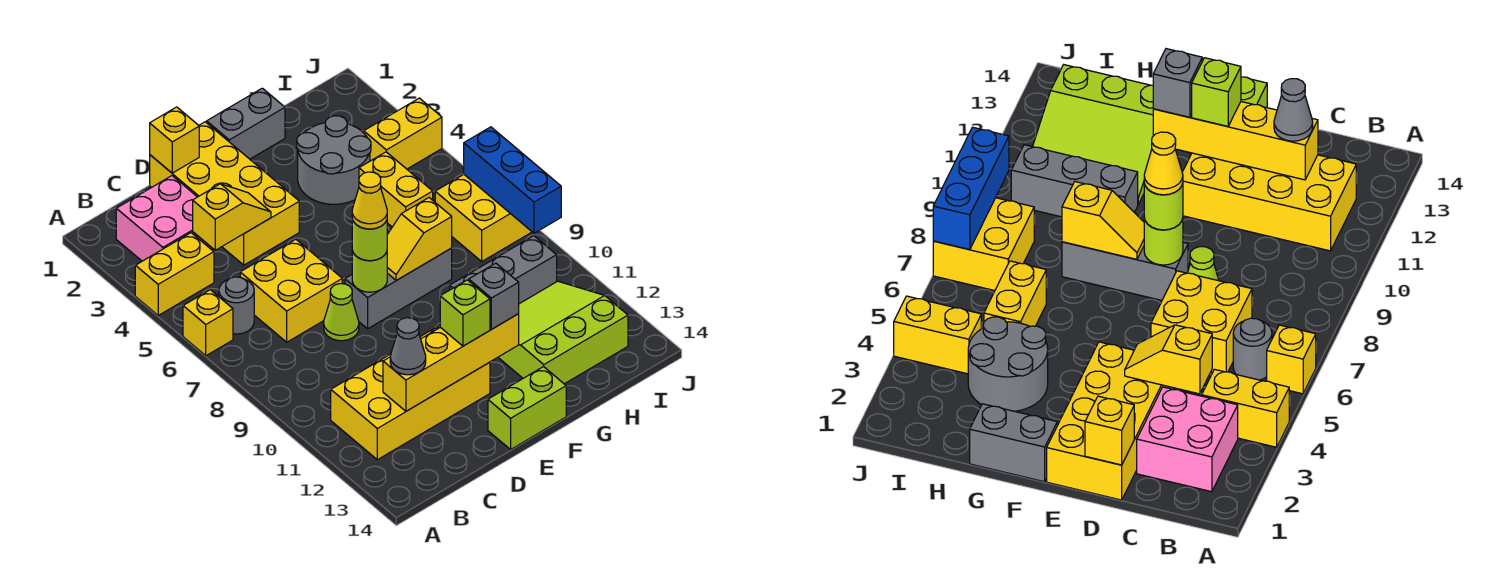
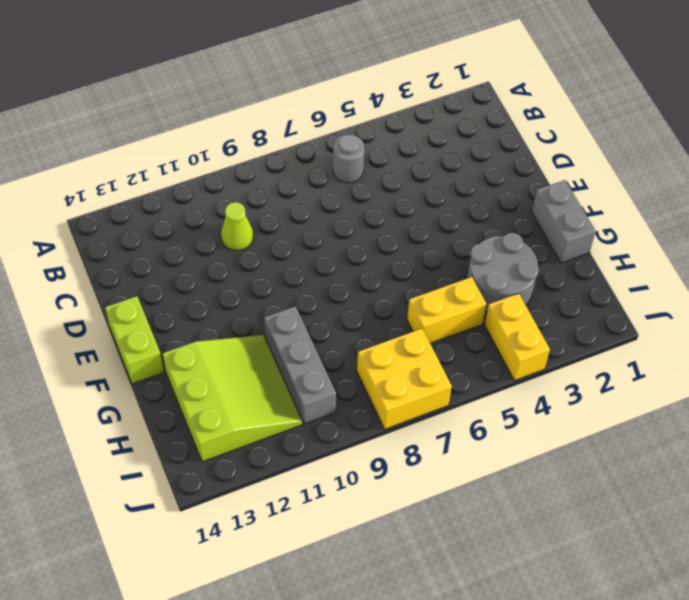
lime 1x1 cone [221,202,253,251] -> lime 1x1 cone moved to [324,284,359,341]
none -> yellow 1x2 brick [135,233,214,315]
none -> yellow 1x1 brick [183,290,233,356]
none -> pink 2x2 brick [116,176,213,261]

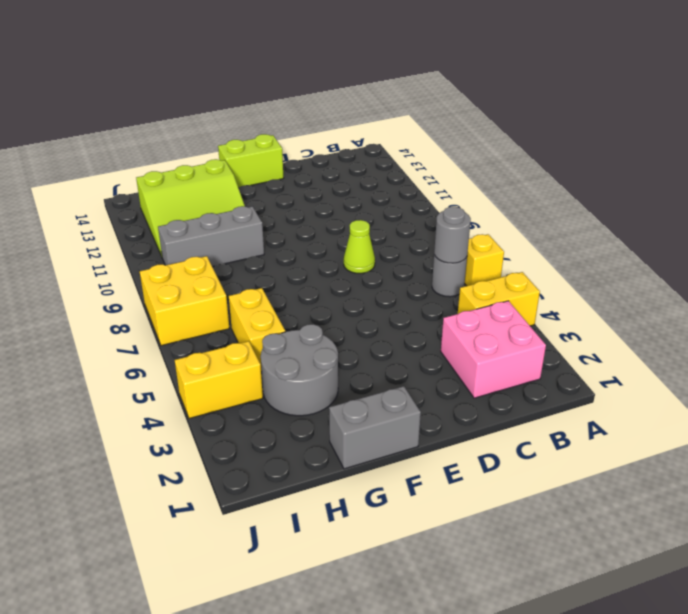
grey 1x1 round brick [434,207,471,263] -> none
none -> yellow 2x4 brick [331,325,490,460]
none -> yellow 2x2 brick [240,239,342,342]
none -> yellow 2x4 brick [150,122,299,265]

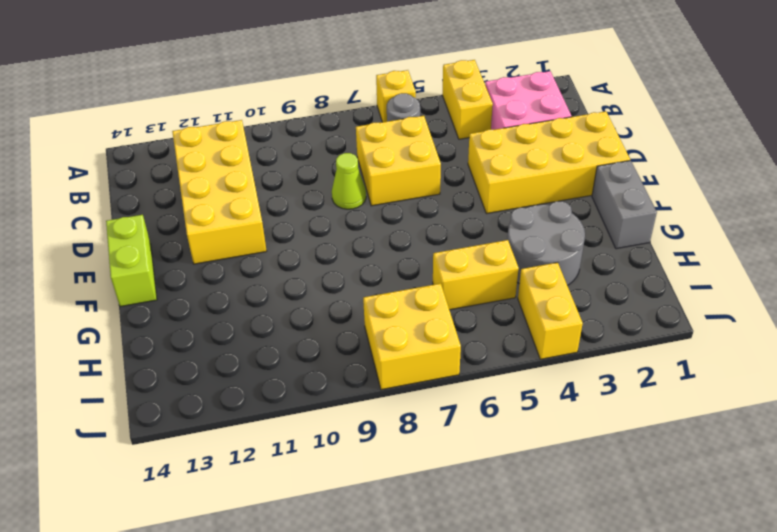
none -> grey 1x3 brick [345,248,452,329]
none -> grey 1x3 brick [450,236,557,304]
none -> lime 3x3 slope [498,281,628,384]

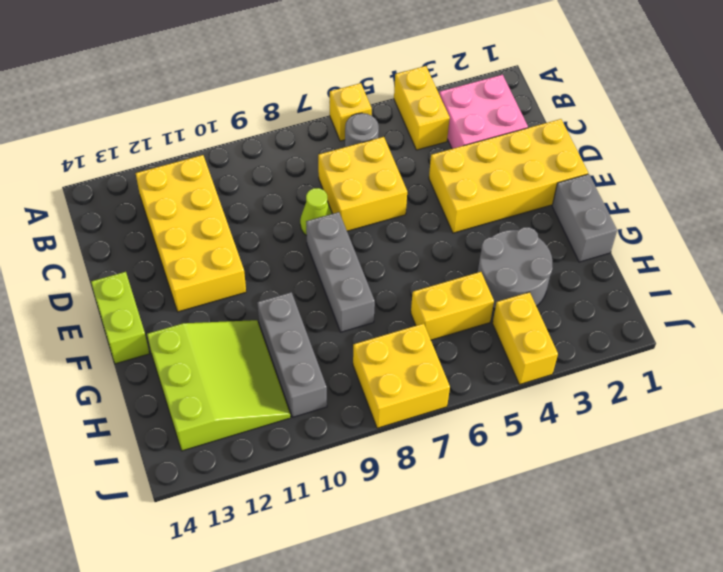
none -> yellow 1x2 slope [193,184,271,250]
none -> yellow 1x4 brick [383,314,519,411]
none -> yellow 1x1 brick [150,107,199,173]

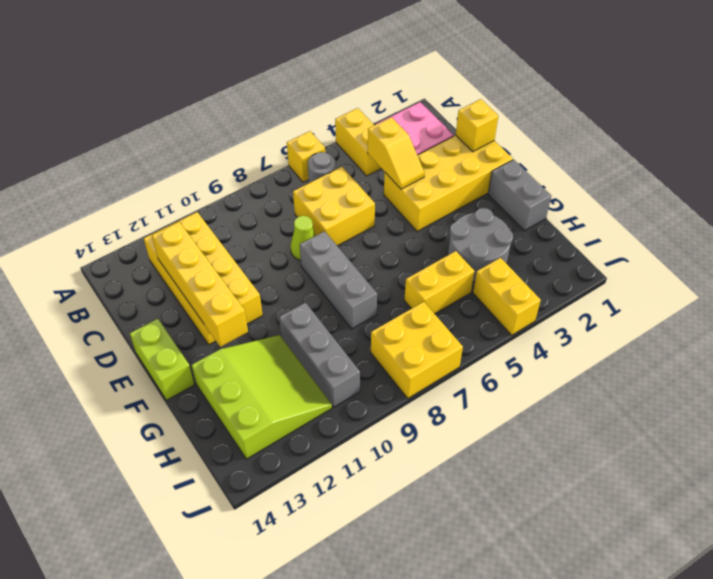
none -> lime 1x1 round brick [352,251,387,292]
none -> yellow 1x2 slope [387,198,452,281]
none -> blue 1x3 brick [464,127,561,233]

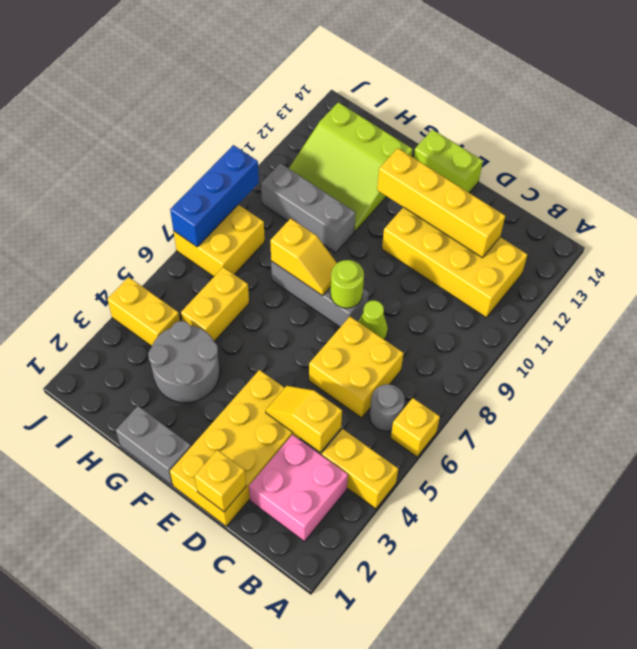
none -> grey 1x1 cone [390,318,426,375]
none -> lime 1x1 round brick [352,219,387,261]
none -> lime 1x1 brick [440,280,490,346]

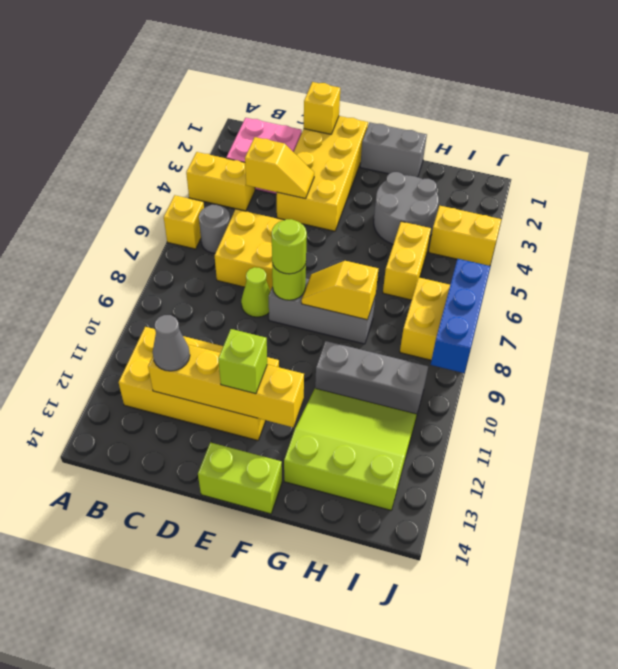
none -> grey 1x1 brick [469,263,519,329]
none -> yellow 1x1 cone [352,172,387,229]

